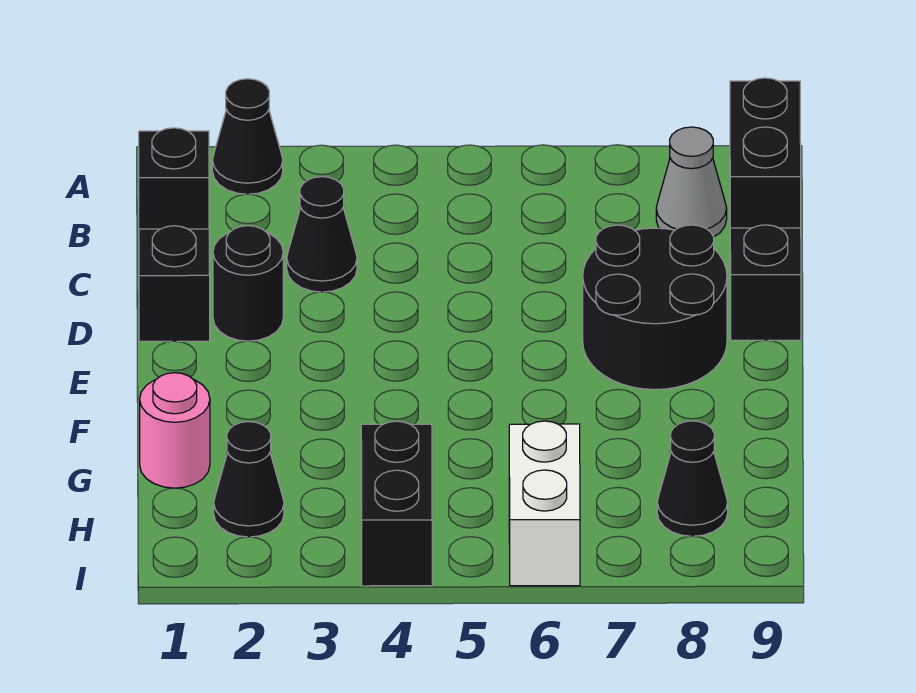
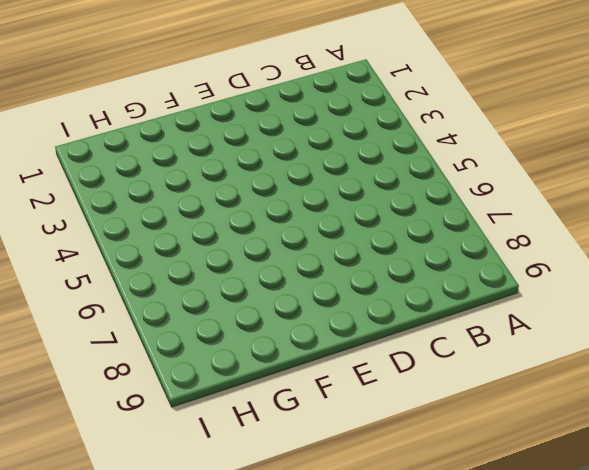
none -> black 1x1 cone [212,79,283,194]
none -> black 1x2 brick [730,78,801,228]
none -> black 1x1 brick [139,128,209,229]

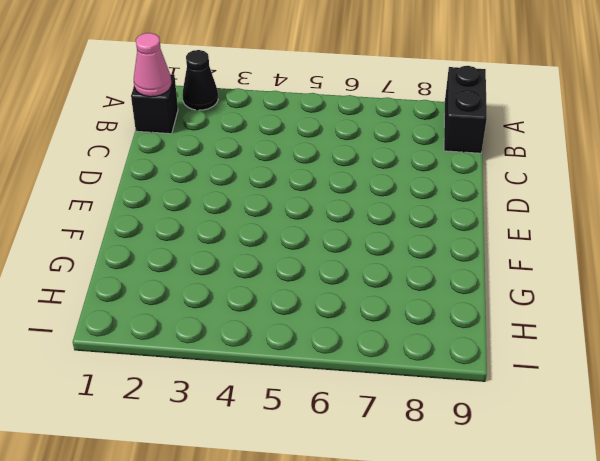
pink 1x1 cone [134,33,171,97] -> none
none -> grey 1x1 cone [656,127,727,237]
none -> black 1x1 cone [287,177,357,292]
none -> black 1x1 brick [139,226,210,341]

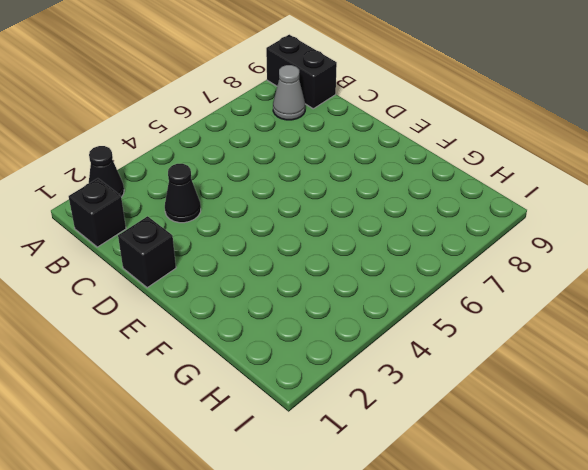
none -> black 1x1 round brick [213,226,283,341]
none -> black 2x2 round brick [583,225,727,390]
none -> black 1x1 brick [730,225,801,340]

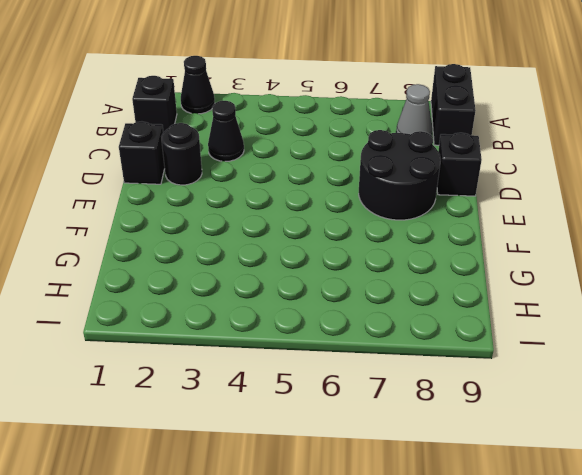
none -> pink 1x1 round brick [140,373,210,488]
none -> black 1x1 cone [214,422,284,537]
none -> black 1x2 brick [361,421,432,586]

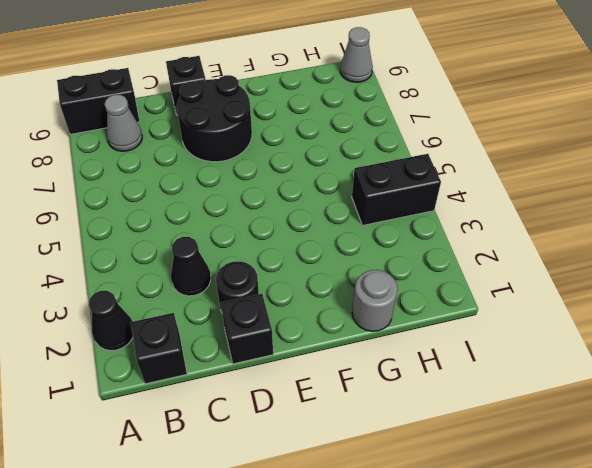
grey 1x1 round brick [352,270,398,331] -> pink 1x1 round brick [140,373,210,488]
grey 1x1 cone [340,27,373,82] -> none
none -> black 1x1 cone [214,422,284,537]
none -> white 1x2 brick [509,421,580,586]
none -> black 1x1 cone [657,421,728,536]

